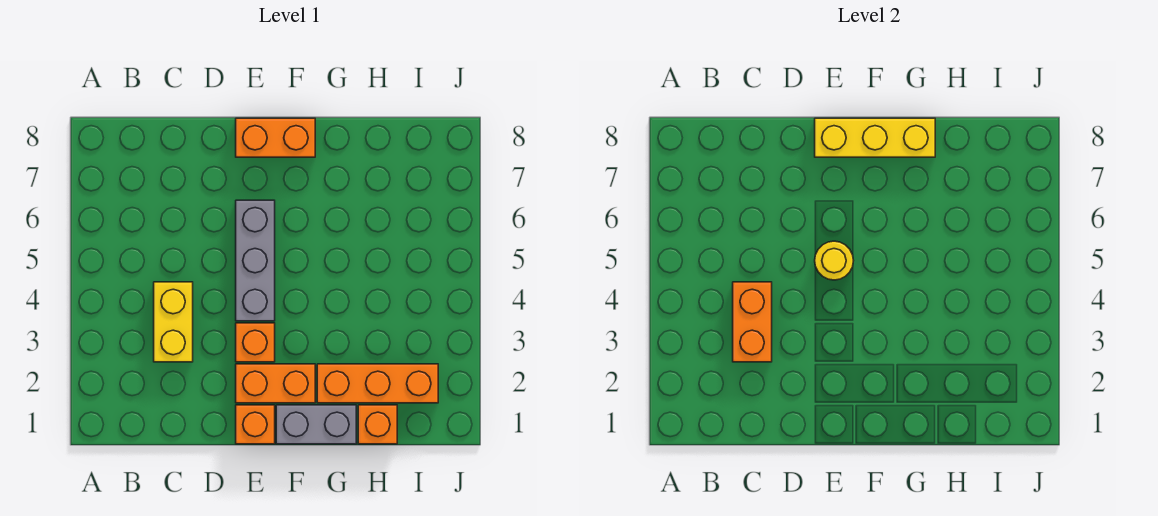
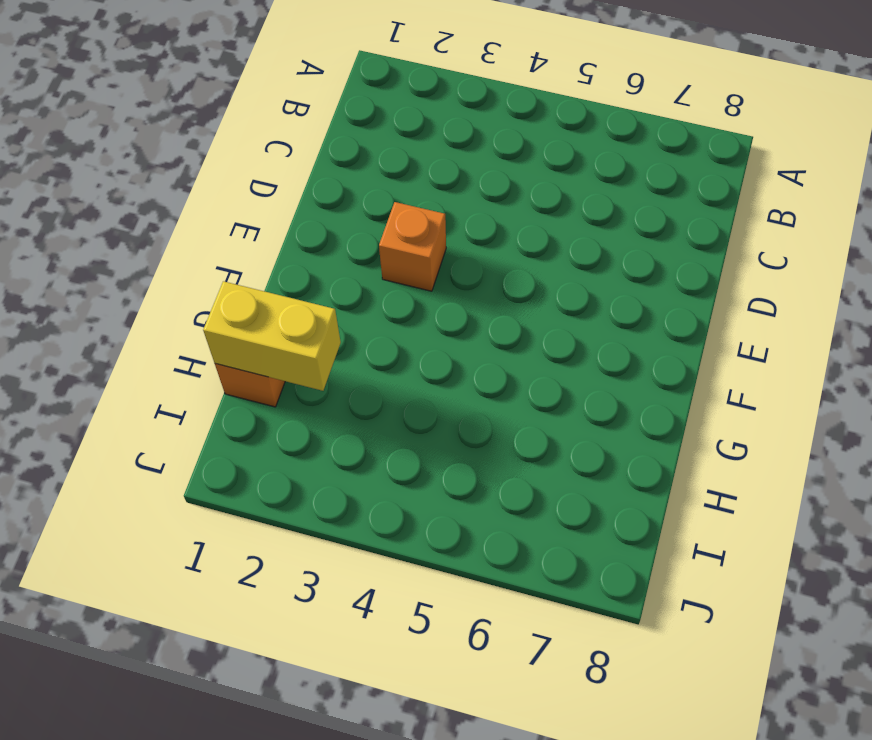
yellow 1x2 brick [203,281,341,391] -> yellow 1x2 brick moved to [154,282,193,362]
none -> orange 1x1 brick [236,405,275,444]
none -> orange 1x2 brick [236,364,315,403]
none -> grey 1x3 brick [236,200,275,321]

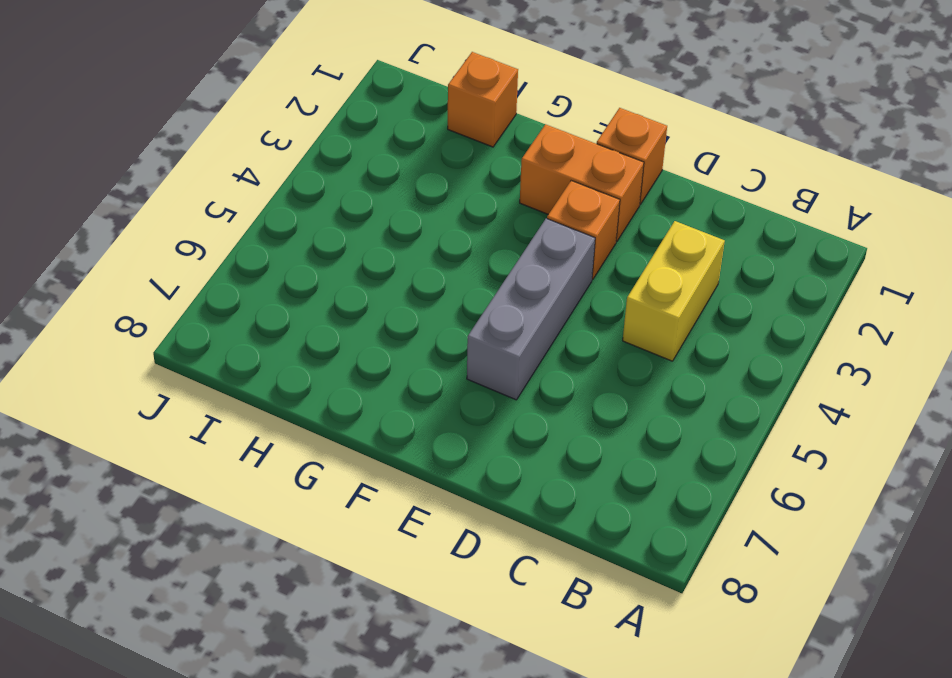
none -> orange 1x2 brick [236,118,315,157]
none -> grey 1x2 brick [276,405,356,444]
none -> orange 1x3 brick [317,364,438,403]

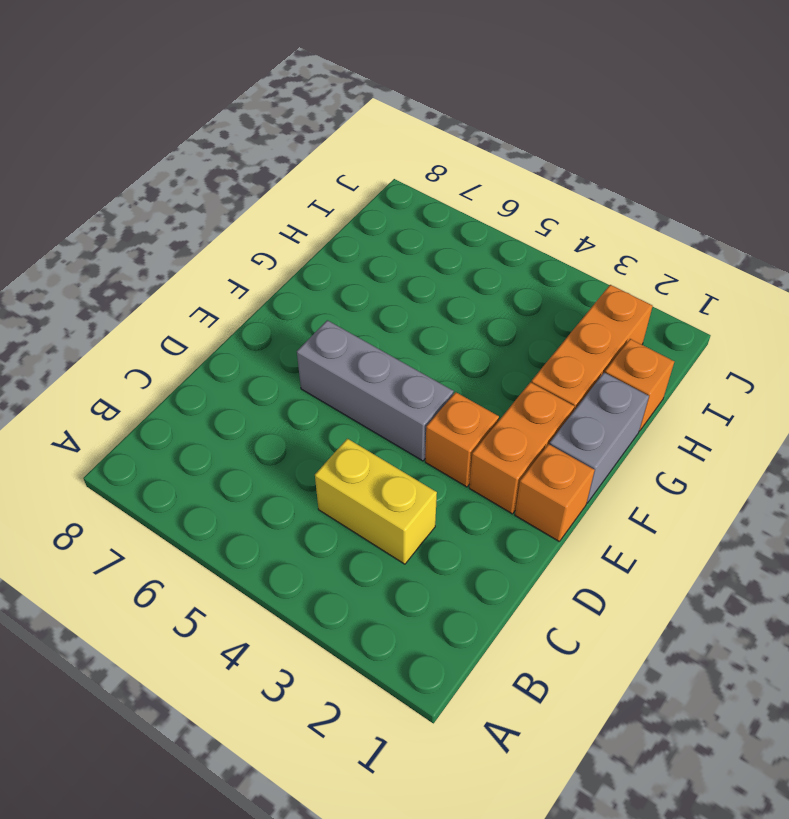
none -> orange 1x2 brick [236,118,315,157]
none -> orange 1x2 brick [733,282,772,362]
none -> yellow 1x1 round brick [815,241,854,280]

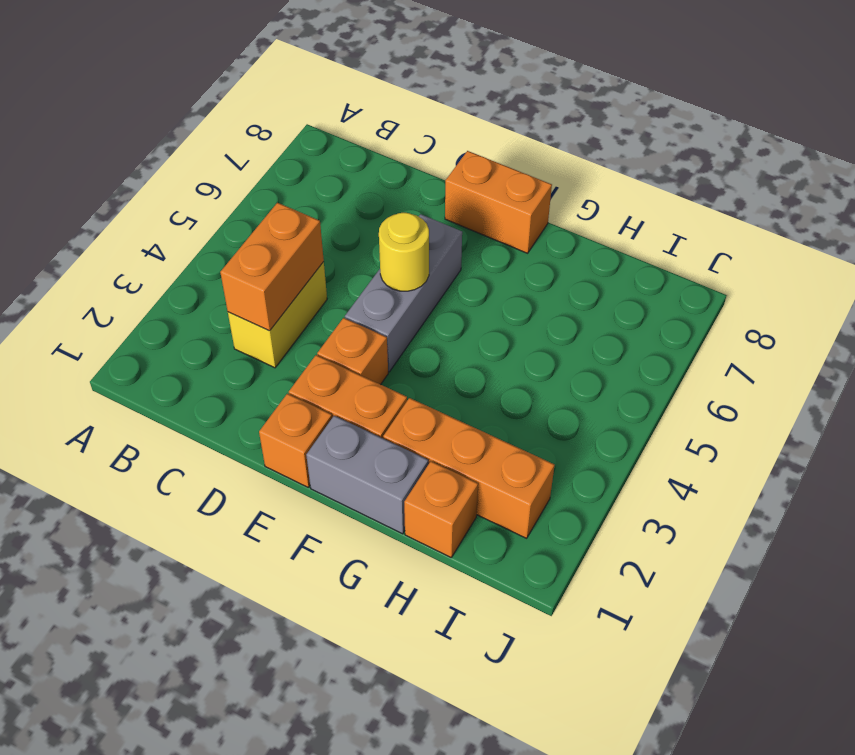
none -> yellow 1x3 brick [815,118,935,157]

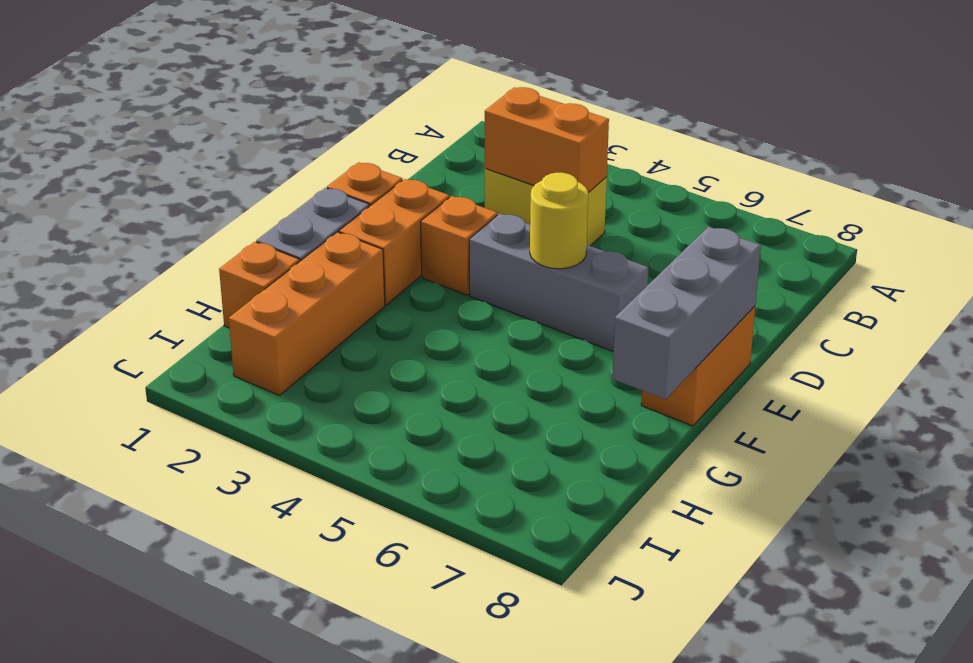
grey 1x3 brick [612,227,761,400] -> yellow 1x3 brick [815,118,935,157]

